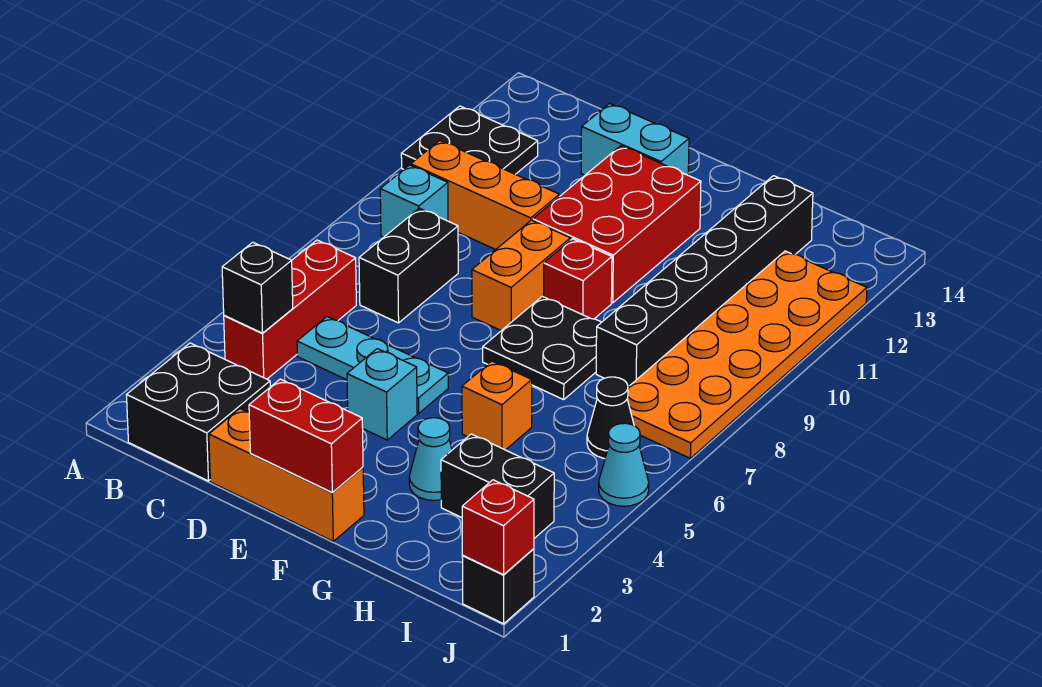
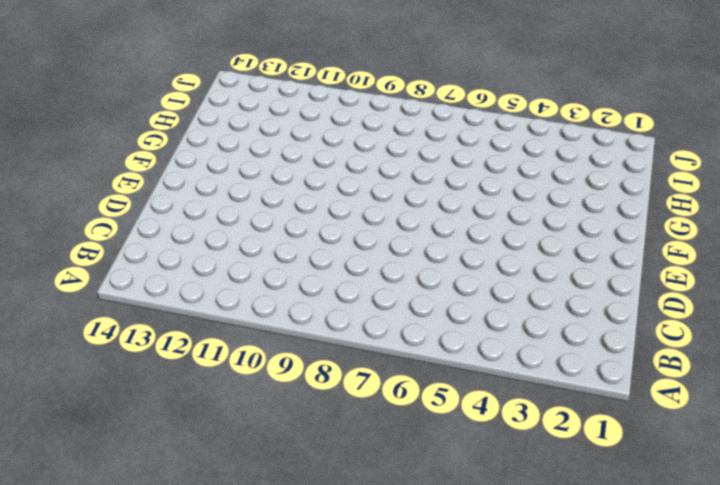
none -> black 2x2 plate [401,106,538,174]
none -> black 2x2 brick [127,343,270,481]
none -> red 1x3 brick [224,240,356,379]

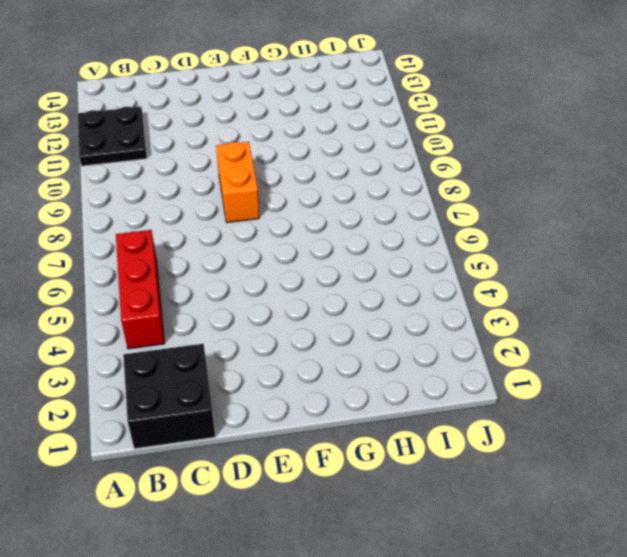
none -> cyan 1x1 brick [380,165,448,237]
none -> orange 1x3 brick [411,141,559,250]
none -> cyan 1x3 plate [297,317,448,413]

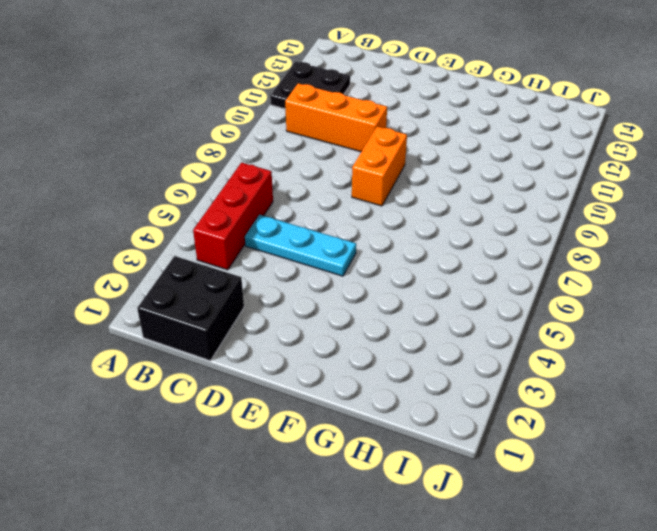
none -> cyan 1x1 brick [380,165,448,237]
none -> black 1x2 brick [359,208,458,323]
none -> orange 1x3 brick [209,409,364,541]

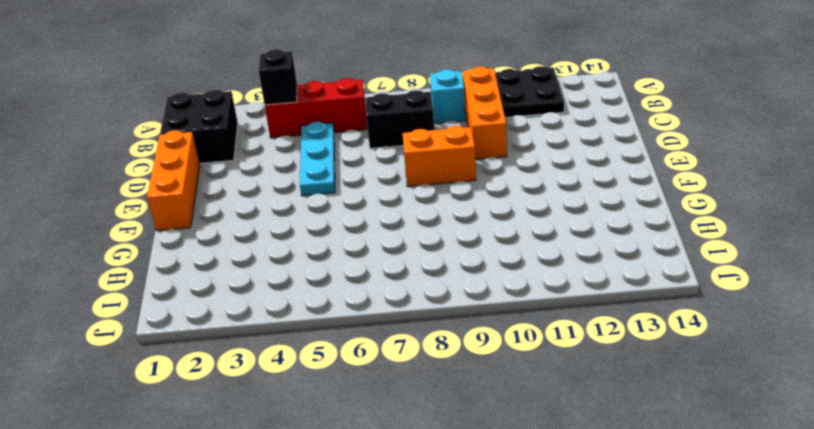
none -> cyan 1x2 brick [581,103,689,175]
none -> cyan 1x1 brick [347,349,417,440]
none -> red 2x3 brick [533,146,701,303]

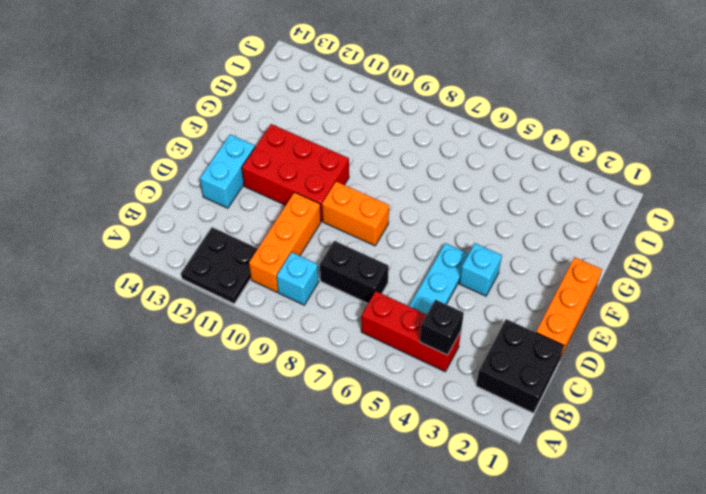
none -> black 2x2 plate [483,296,601,400]
none -> red 1x1 brick [544,239,612,319]
none -> cyan 1x1 cone [409,418,452,501]

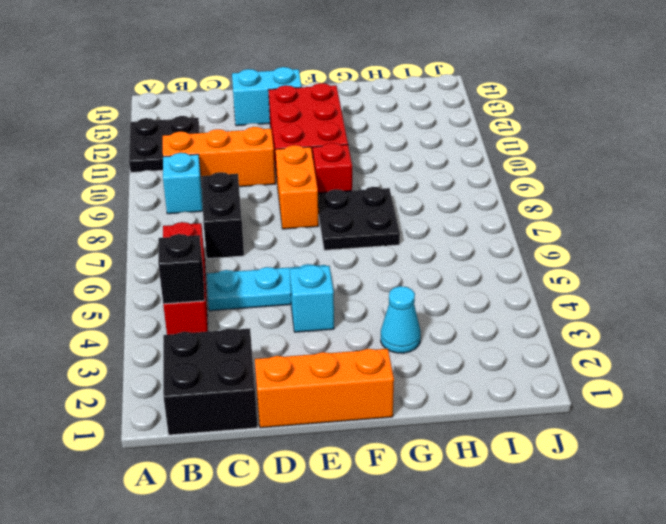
none -> orange 1x1 brick [462,361,532,450]
none -> black 1x2 brick [441,434,554,538]
none -> black 1x6 brick [596,176,813,387]

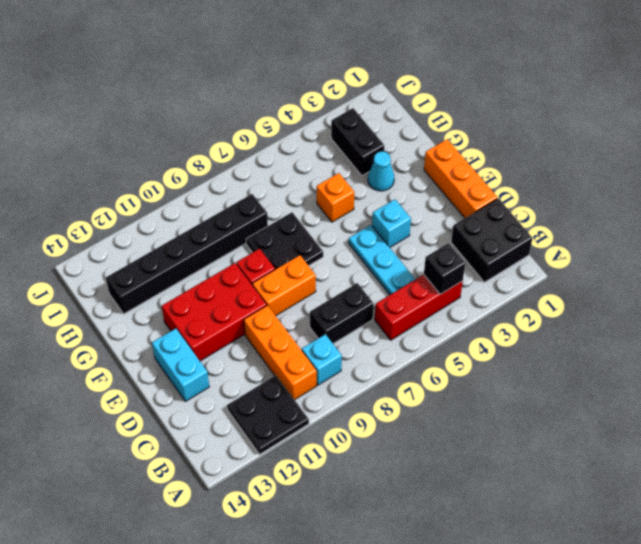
none -> black 1x1 cone [587,377,634,459]
none -> orange 2x6 plate [627,251,867,458]
none -> black 1x1 brick [462,549,534,624]

